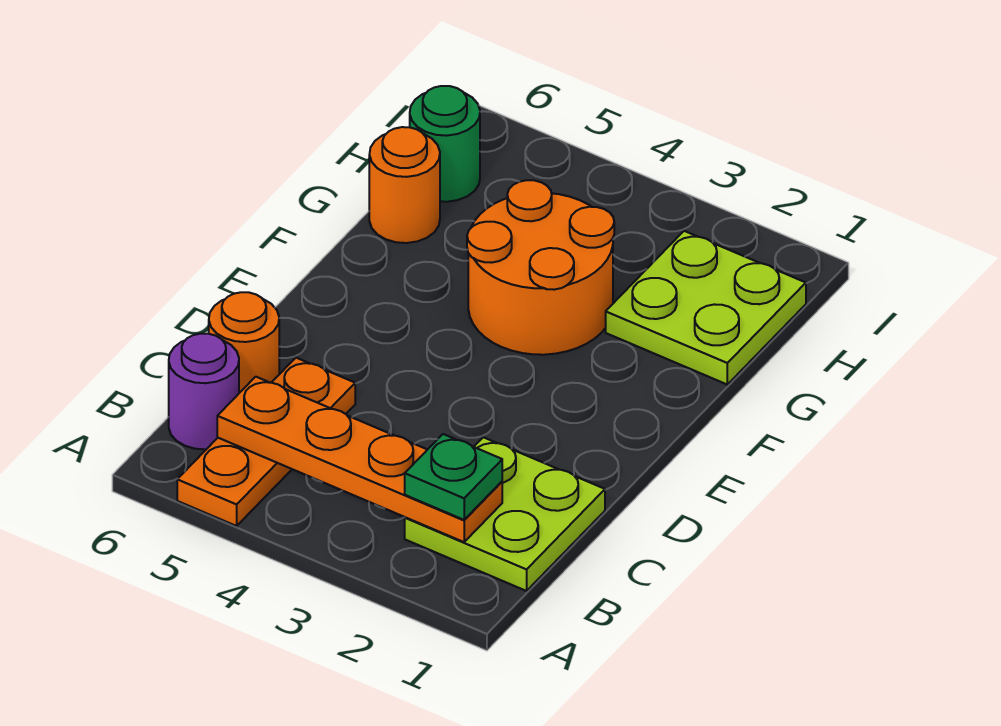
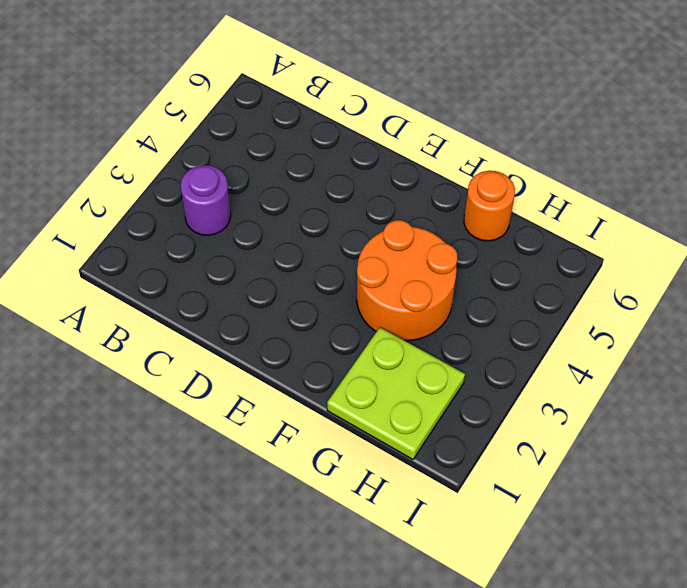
purple 1x1 round brick [180,165,231,235] -> purple 1x1 round brick moved to [169,334,239,449]
none -> orange 1x3 plate [177,358,355,526]
none -> lime 2x2 plate [405,437,605,591]

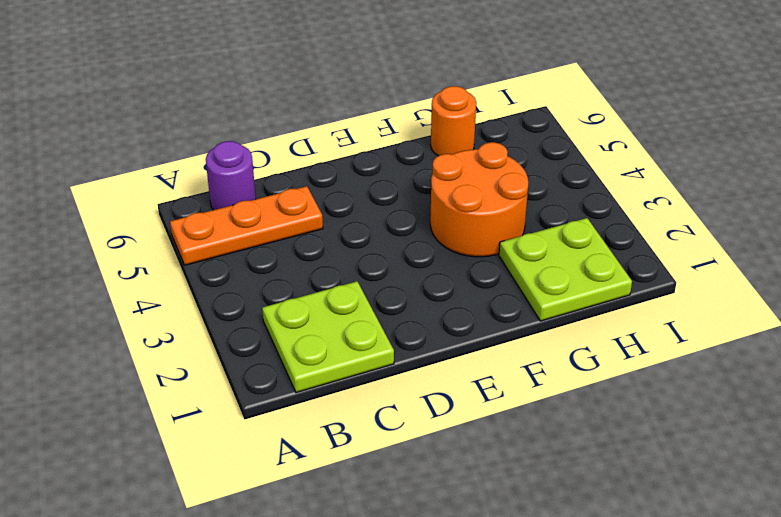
none -> orange 1x1 round brick [209,292,279,393]
none -> green 1x1 round brick [410,86,480,202]

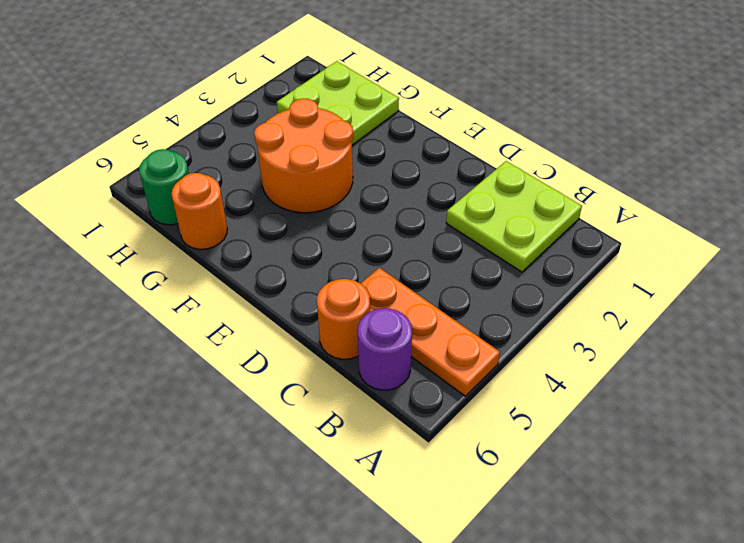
none -> orange 1x4 plate [217,377,502,542]
none -> green 1x1 plate [405,434,502,520]

